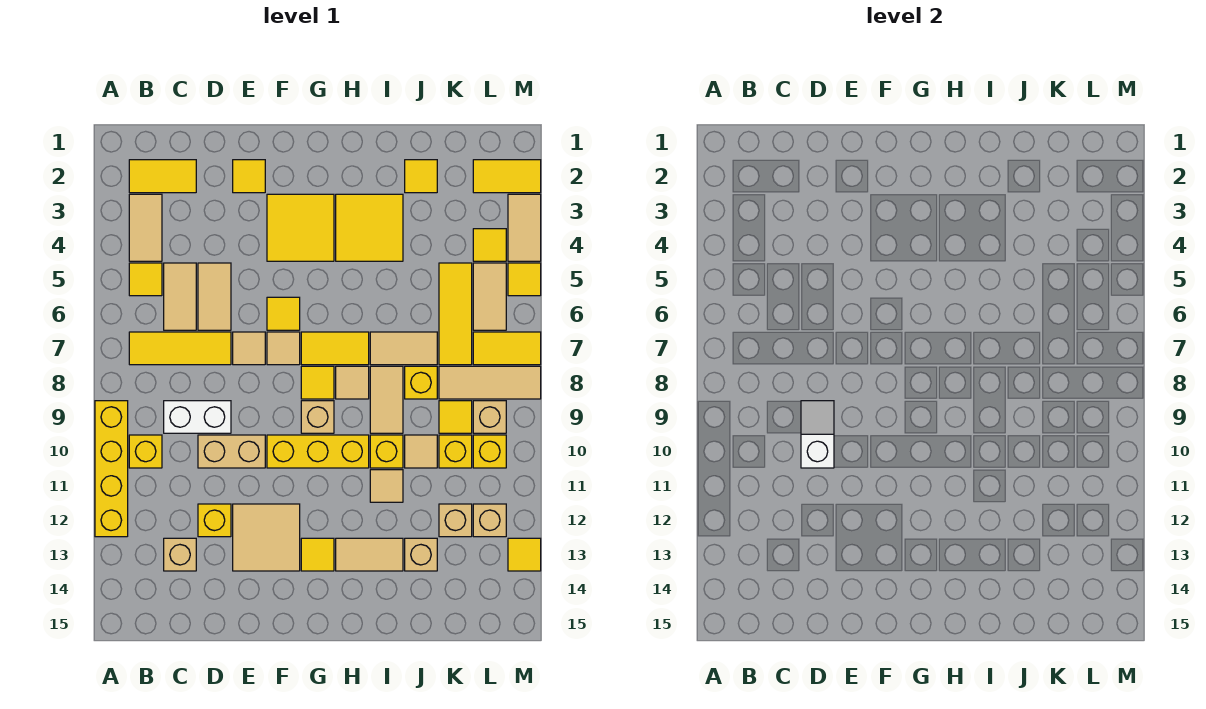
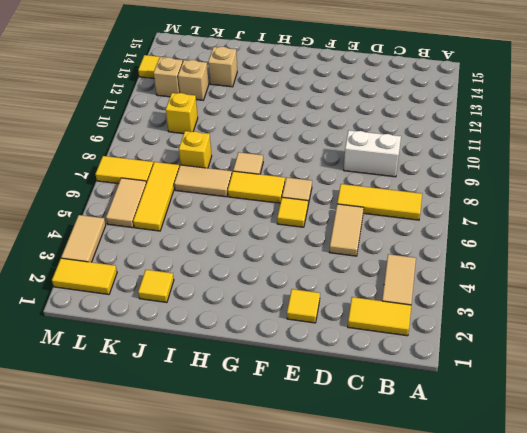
none -> yellow 1x4 brick [95,401,128,537]
none -> yellow 1x1 tile [129,263,162,296]
none -> yellow 1x1 brick [129,435,162,468]
none -> tan 1x2 tile [164,263,196,330]

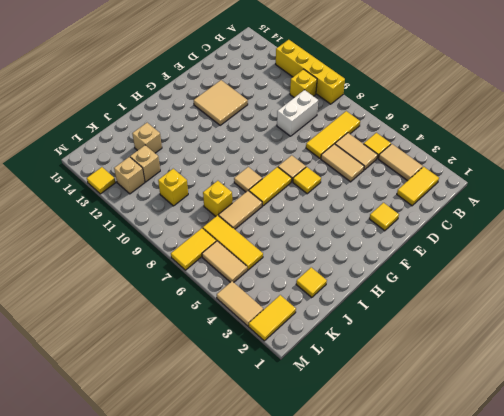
none -> tan 1x1 brick [164,538,196,571]
none -> tan 1x2 brick [198,435,265,468]
none -> yellow 1x1 brick [198,504,231,537]
none -> tan 1x1 tile [233,332,265,365]

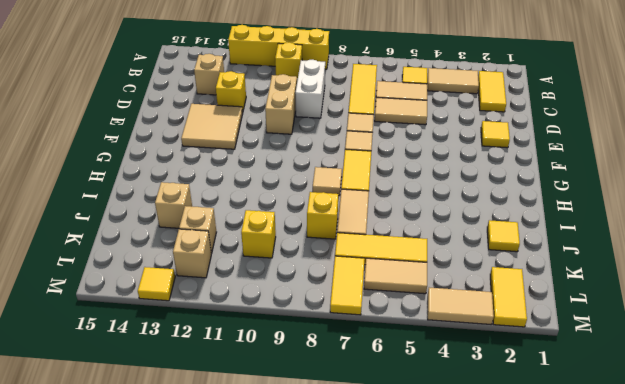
none -> yellow 2x2 tile [267,194,334,261]
none -> yellow 1x1 tile [267,297,300,330]
none -> yellow 1x3 brick [267,435,369,468]
none -> yellow 1x1 tile [301,366,334,399]

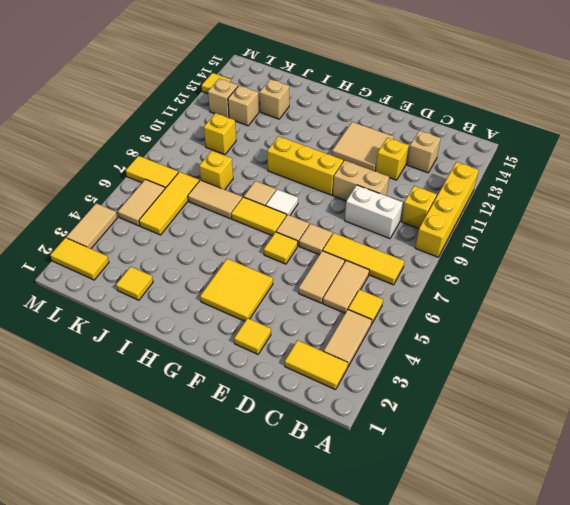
white 1x1 tile [266,189,298,215] -> yellow 1x1 tile [301,366,334,399]
none -> tan 1x1 brick [301,401,334,433]
none -> yellow 1x1 tile [301,538,334,571]
none -> yellow 2x2 tile [336,194,403,261]
none -> tan 1x2 tile [336,538,403,571]

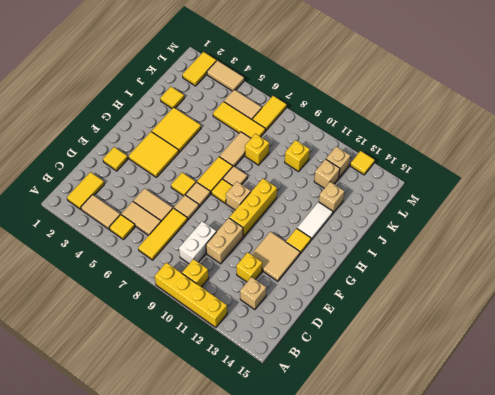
white 1x2 tile [297,202,333,240] -> tan 1x2 tile [336,538,403,571]
none -> tan 1x2 tile [370,366,403,433]
none -> yellow 1x1 brick [370,435,403,468]
none -> tan 1x1 tile [370,470,403,502]
none -> tan 1x1 tile [405,435,437,468]

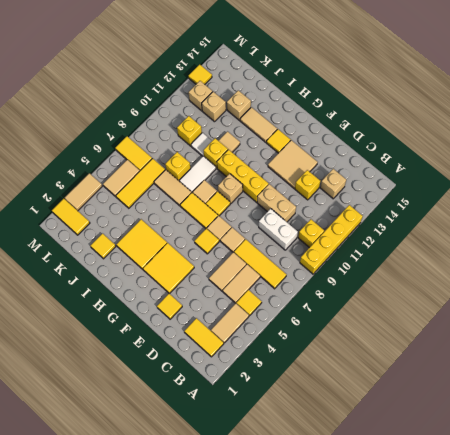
white 1x2 tile [180,156,216,193] -> tan 1x2 tile [370,366,403,433]
white 1x1 tile [191,133,212,156] -> tan 1x1 tile [405,435,437,468]
none -> tan 1x3 tile [439,366,541,399]
none -> yellow 1x1 tile [439,401,472,433]
none -> yellow 1x1 tile [473,229,506,261]
none -> tan 1x1 brick [473,401,506,433]

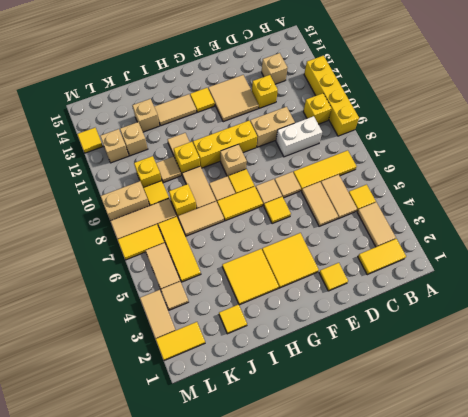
tan 1x1 tile [161,281,189,310] -> yellow 1x1 tile [473,229,506,261]
tan 1x2 brick [101,181,149,221] -> tan 1x1 brick [473,401,506,433]
none -> yellow 1x1 brick [473,435,506,468]
none -> yellow 1x1 tile [508,263,541,296]
none -> white 1x2 slope [801,401,834,468]

